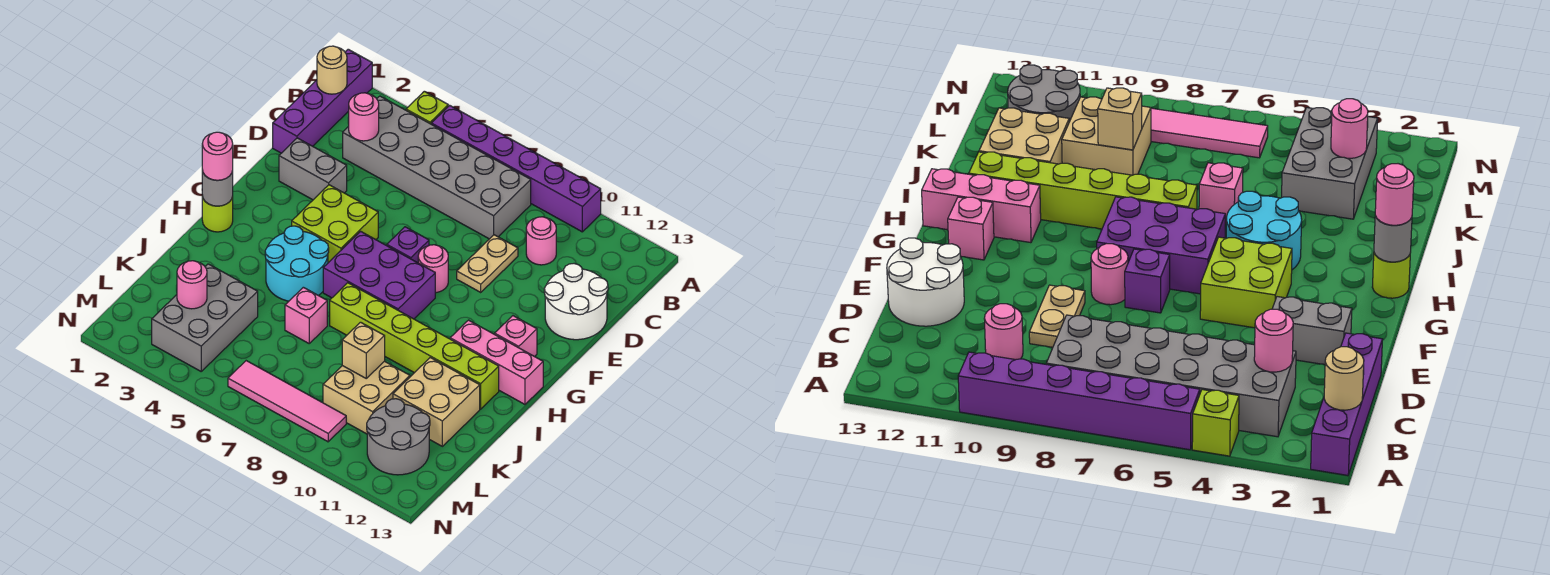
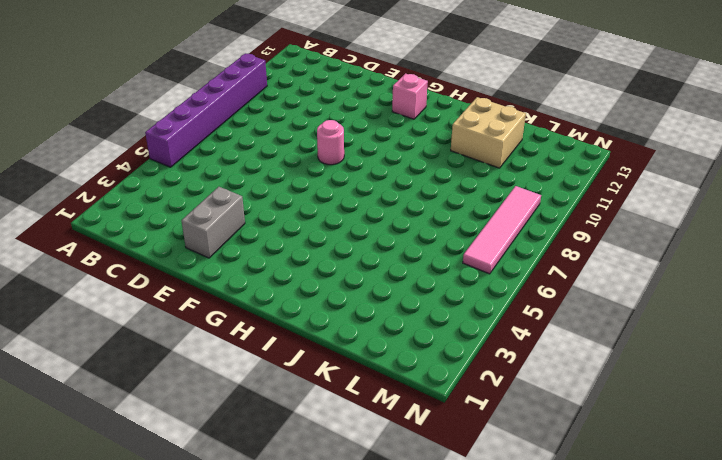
none -> purple 1x4 brick [273,49,372,153]
none -> lime 1x1 brick [406,91,448,124]
none -> grey 2x6 brick [343,96,531,239]

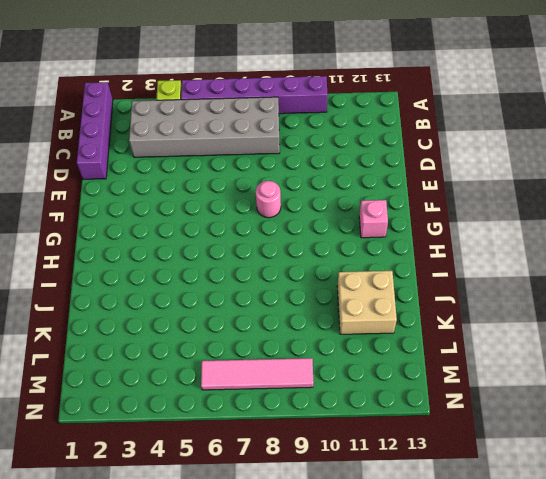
none -> pink 1x1 round brick [526,217,556,265]
none -> tan 1x2 plate [457,235,518,292]
none -> white 2x2 round brick [544,264,608,340]

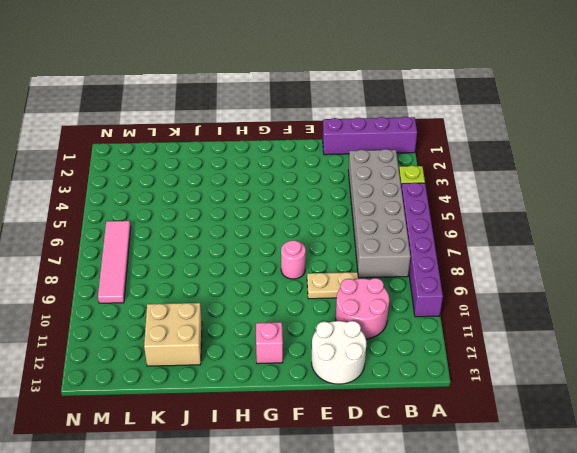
pink 2x2 round brick [336,278,389,339] -> pink 1x1 round brick [526,217,556,265]
none -> grey 1x2 brick [279,138,347,200]
none -> lime 2x2 brick [292,185,378,263]
none -> purple 1x1 brick [387,227,429,263]

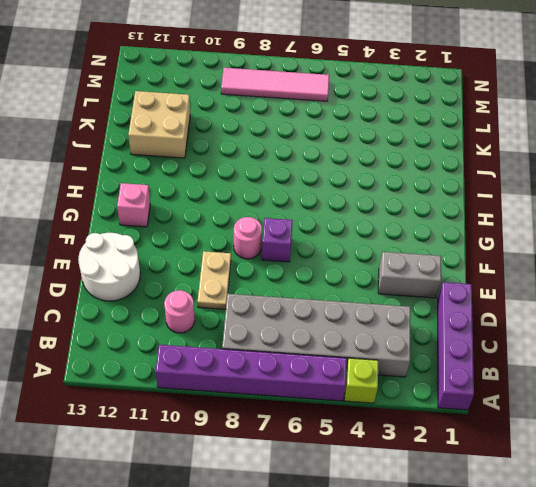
none -> lime 2x2 brick [292,185,378,263]
none -> purple 2x3 brick [323,231,435,319]
none -> lime 1x1 round brick [202,196,233,232]

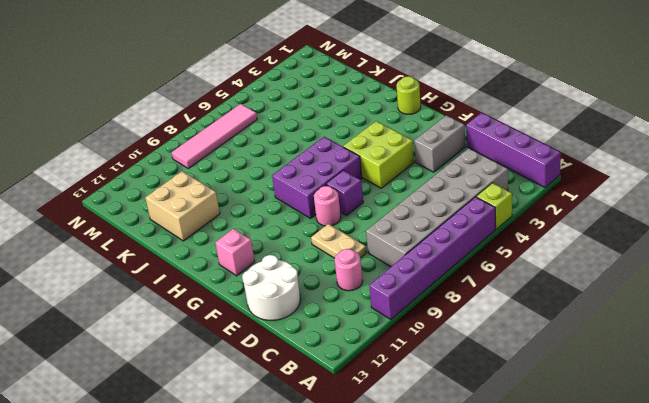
none -> cyan 2x2 round brick [265,226,329,301]
none -> pink 1x3 brick [450,320,543,404]
none -> lime 1x6 brick [330,283,499,409]

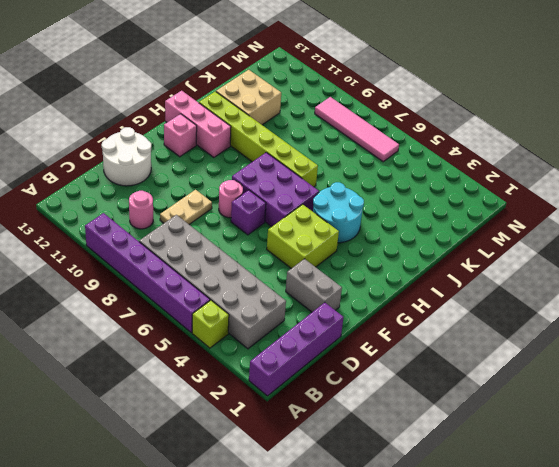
none -> lime 1x1 round brick [202,196,233,232]
none -> pink 1x1 brick [285,287,327,343]
none -> grey 2x3 brick [152,264,258,371]

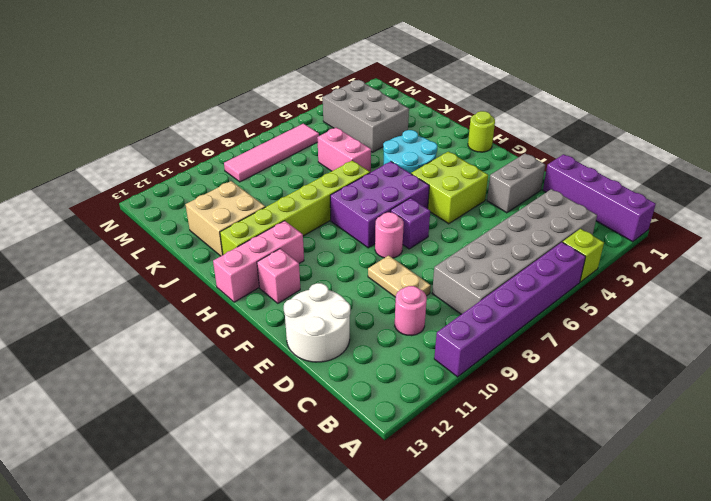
pink 1x2 brick [317,127,371,173] -> pink 1x1 brick [285,287,327,343]
none -> tan 2x2 brick [323,361,410,434]
none -> grey 2x2 round brick [367,399,430,475]
none -> tan 1x1 round brick [317,46,347,94]

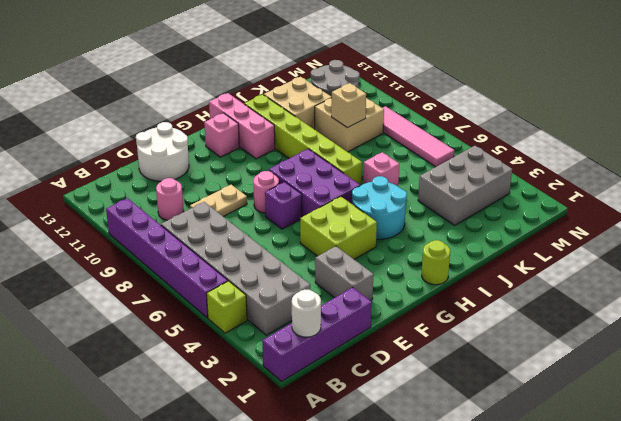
white 1x1 round brick [292,290,321,337] -> tan 1x1 round brick [317,46,347,94]
none -> pink 1x1 round brick [349,93,379,141]
none -> grey 1x1 round brick [202,170,233,206]
none -> pink 1x1 round brick [177,261,207,309]

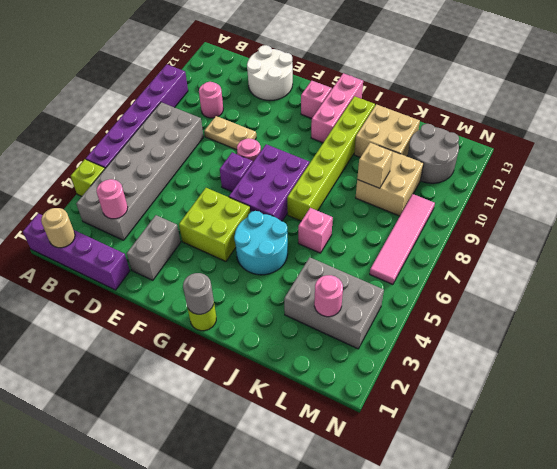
none -> pink 1x1 round brick [202,132,233,180]

